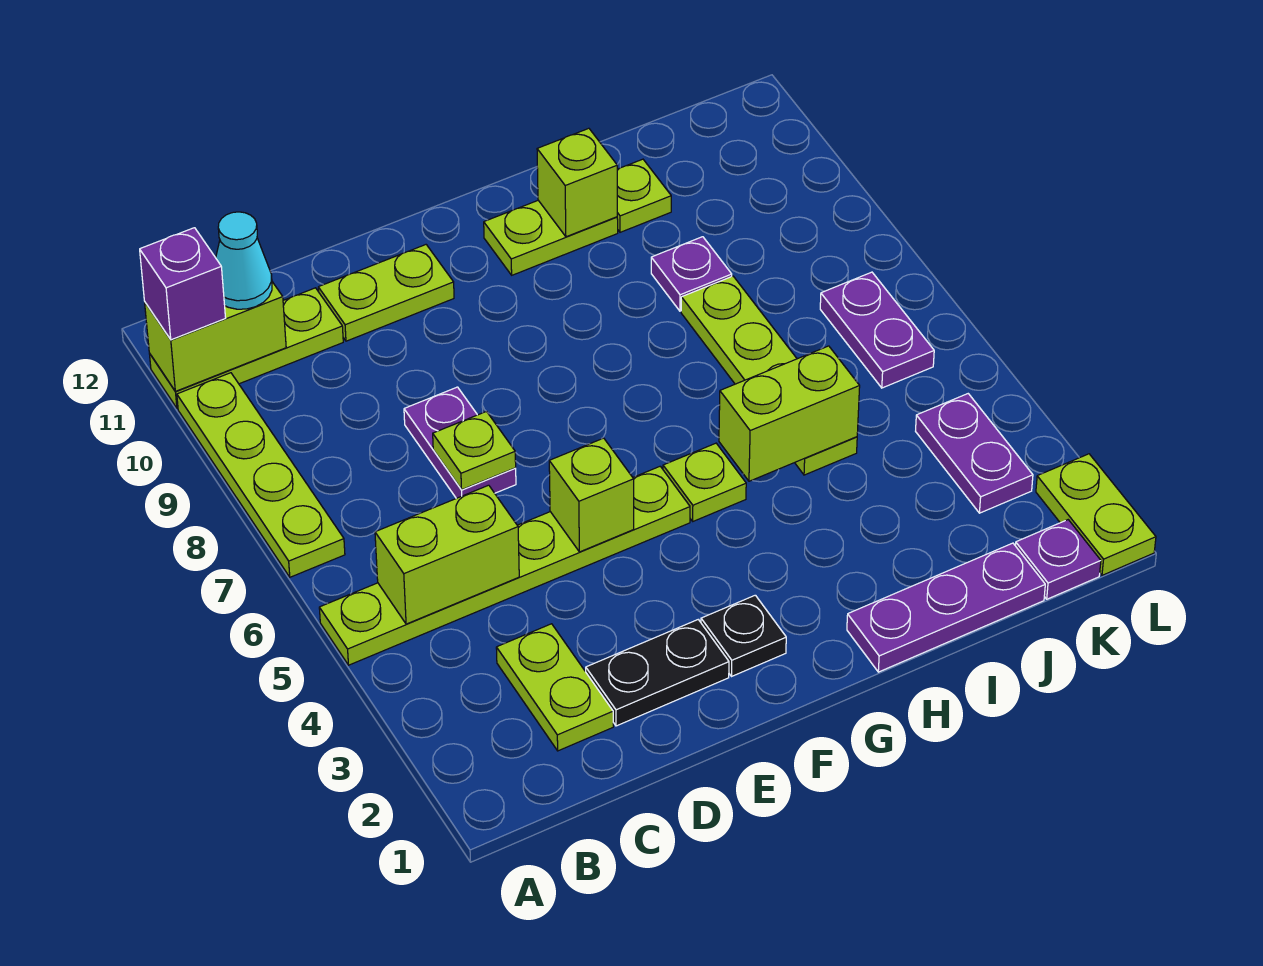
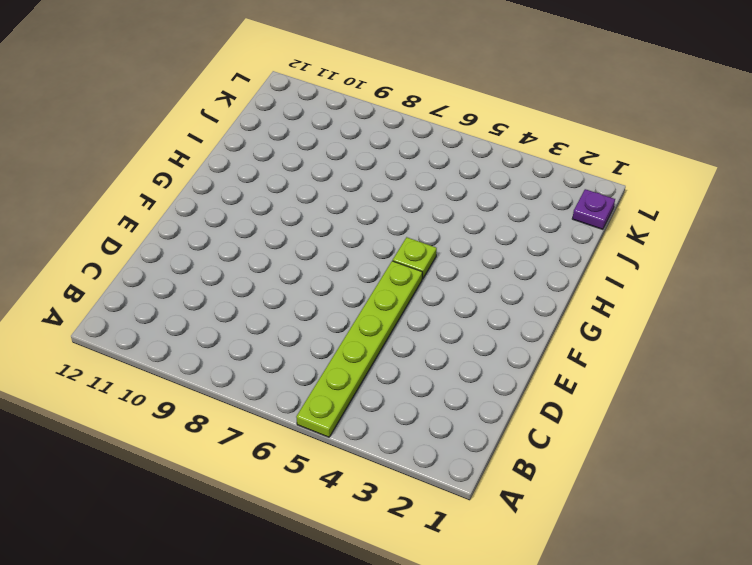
none -> lime 1x4 plate [177,373,345,577]
none -> lime 1x3 plate [149,288,343,408]
none -> lime 1x2 plate [496,624,613,751]

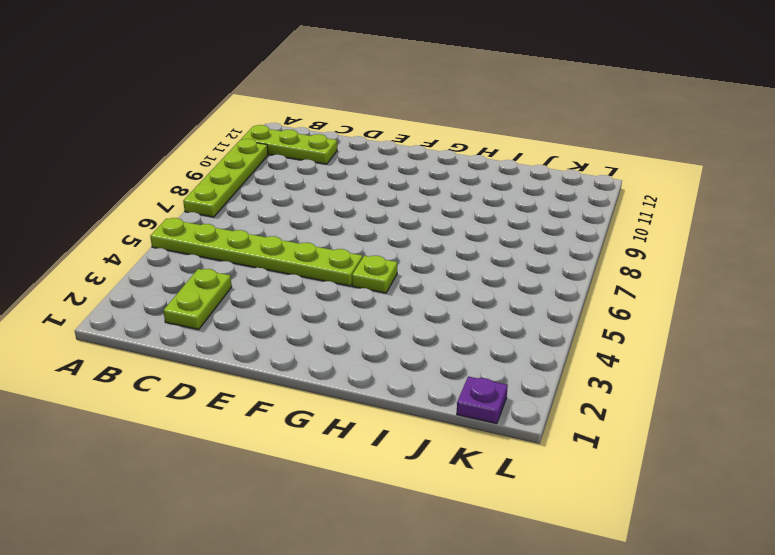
none -> black 1x2 plate [586,620,729,726]
none -> purple 1x2 plate [404,387,516,498]
none -> lime 1x2 plate [318,245,454,341]

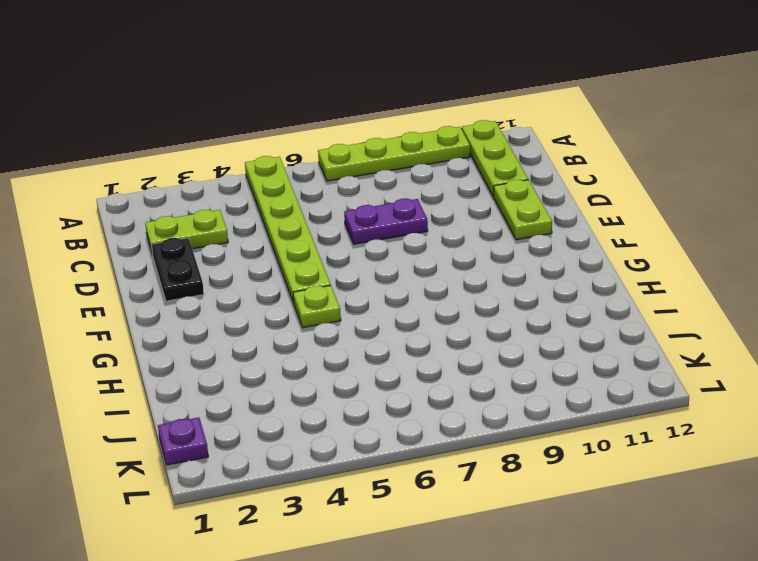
none -> black 1x1 plate [701,595,786,676]
none -> lime 1x2 plate [484,200,618,275]
none -> purple 1x3 plate [847,543,1045,672]

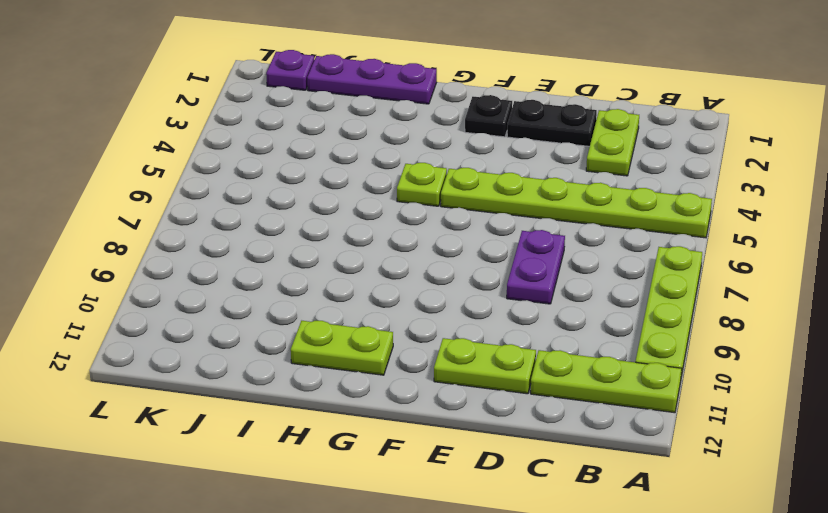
none -> lime 1x4 plate [681,276,857,475]
none -> purple 1x1 plate [651,237,732,311]
none -> lime 1x1 plate [617,159,671,232]

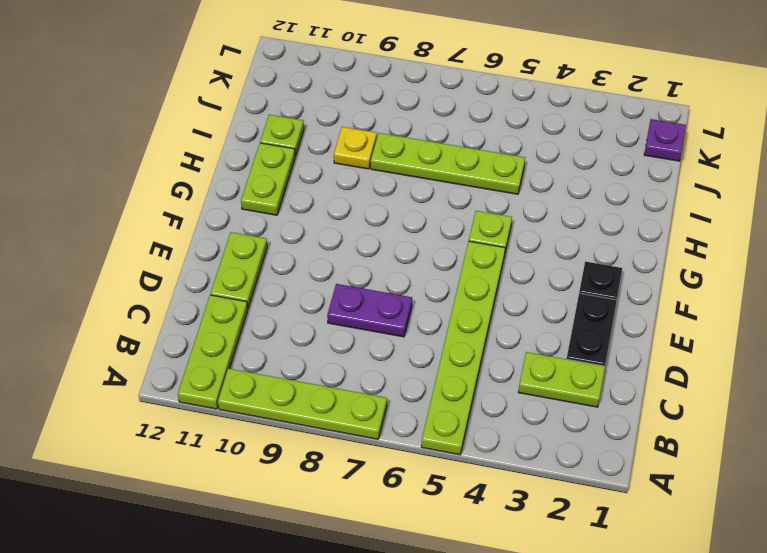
yellow 1x1 plate [334,127,377,169] -> purple 1x1 plate [651,237,732,311]
none -> purple 1x3 plate [847,543,1045,672]
none -> purple 1x2 plate [916,394,1033,513]
none -> purple 1x2 plate [820,272,934,388]

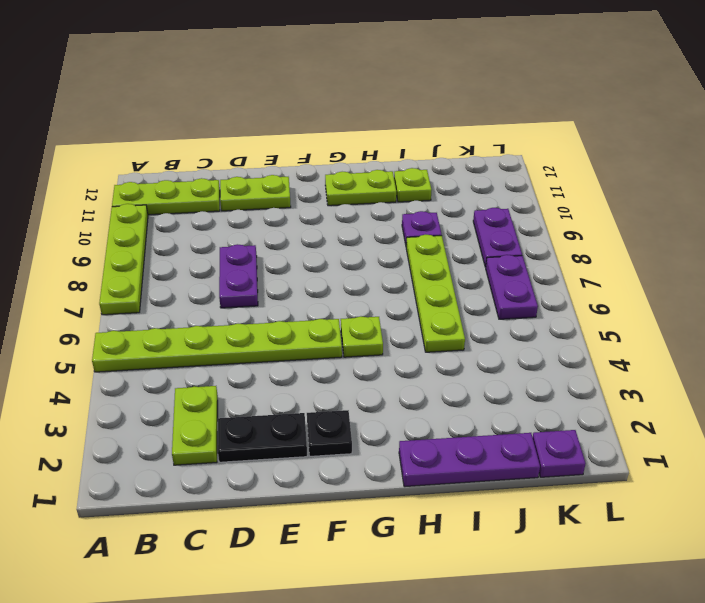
purple 1x2 plate [473,208,522,267] -> purple 1x2 plate moved to [916,394,1033,513]
none -> lime 1x2 plate [1036,454,1156,575]
none -> lime 1x2 brick [145,282,286,391]
none -> lime 1x2 brick [375,485,519,624]

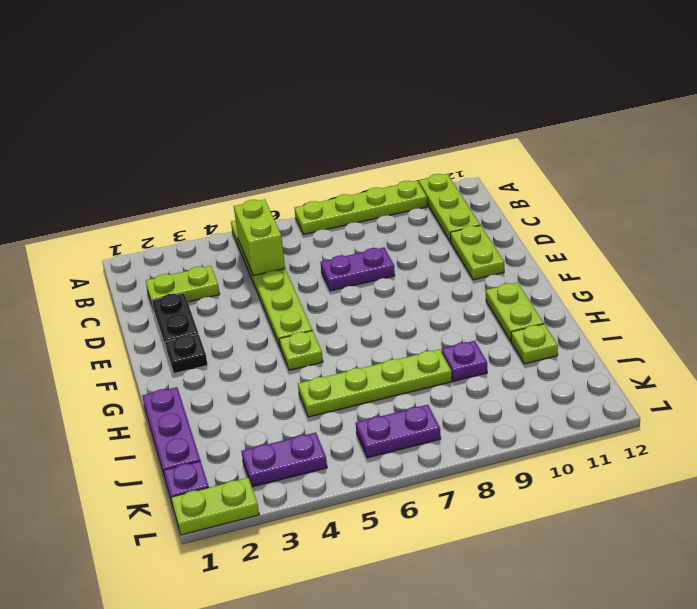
none -> lime 1x2 brick [145,282,286,391]
none -> lime 1x1 plate [433,411,516,490]
none -> lime 1x1 brick [549,438,634,552]

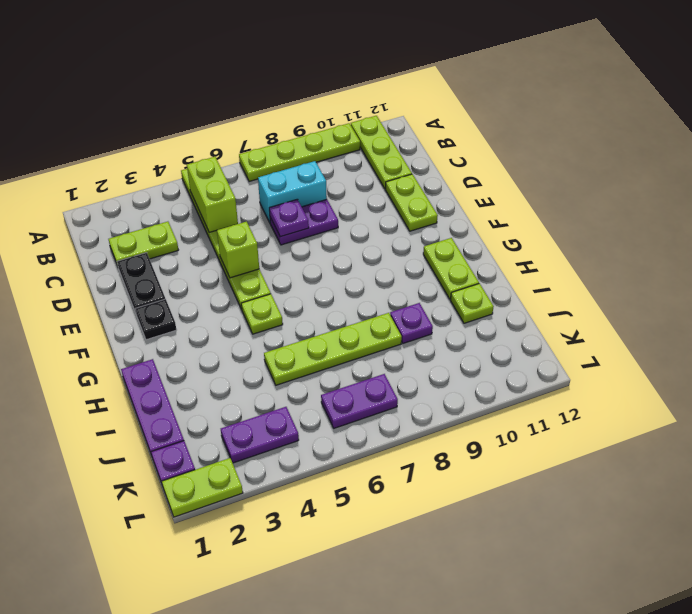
cyan 1x2 brick [258,161,327,223] -> none
purple 1x1 plate [269,199,309,237] -> lime 1x1 plate [433,411,516,490]
none -> lime 1x2 brick [145,282,286,391]
none -> lime 1x2 brick [719,346,860,481]
none -> lime 1x1 brick [537,128,617,237]

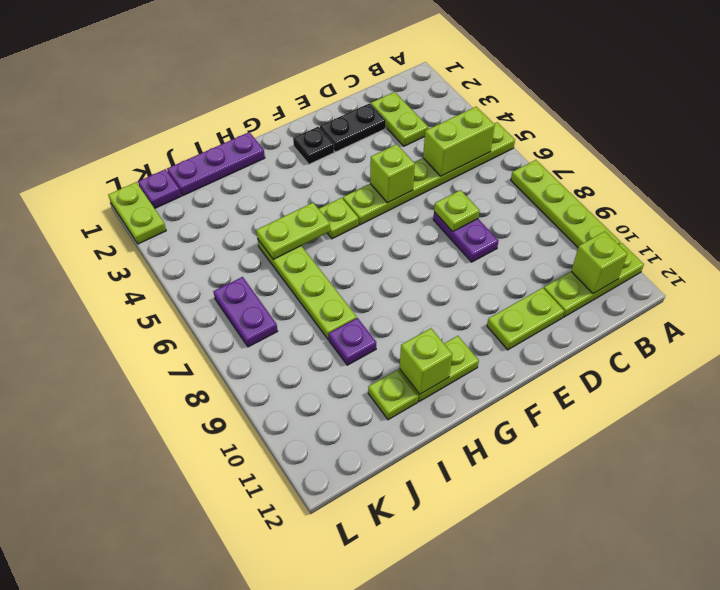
lime 1x1 brick [571,231,628,294] -> lime 1x2 brick [145,282,286,391]
lime 1x2 plate [256,203,330,260] -> lime 1x2 brick [719,346,860,481]
none -> purple 1x2 plate [916,394,1033,513]
none -> purple 1x1 brick [140,228,226,340]
none -> cyan 1x1 cone [216,212,272,309]

